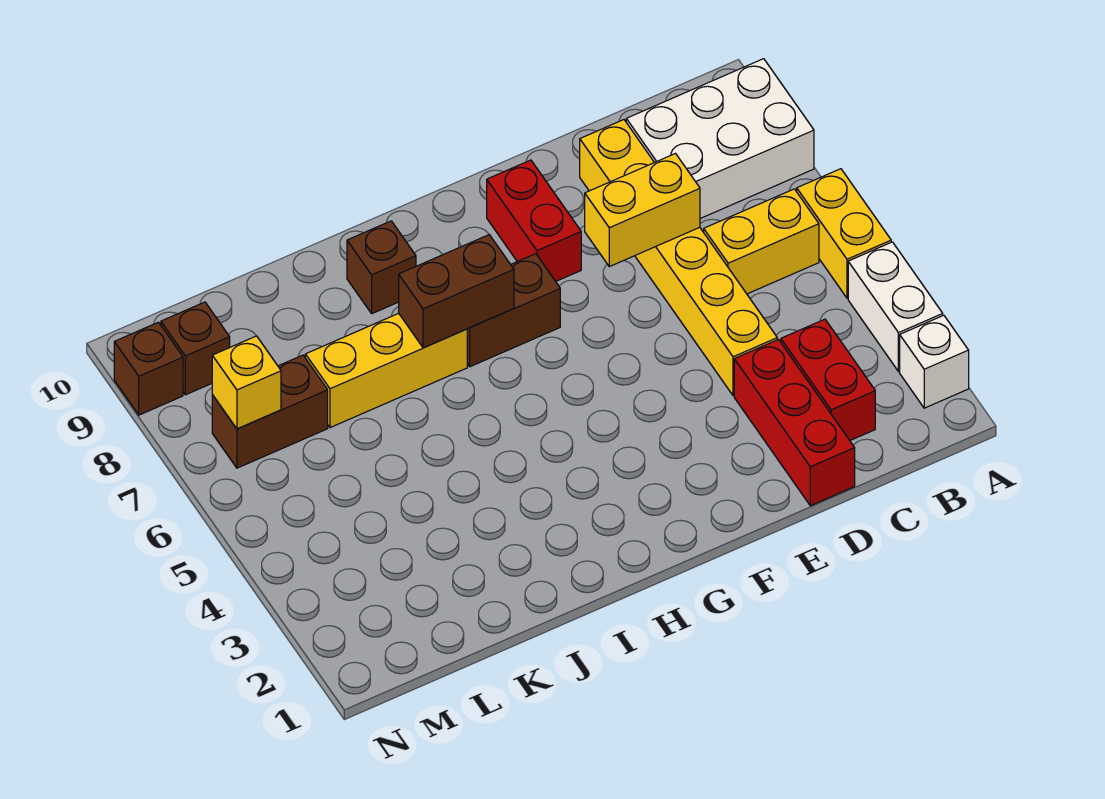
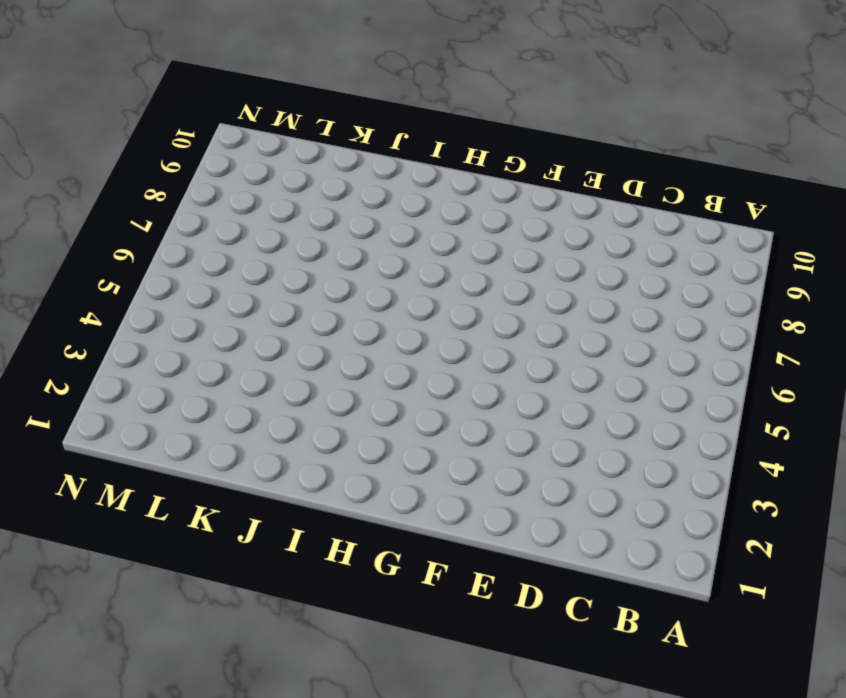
none -> white 1x1 brick [900,315,969,408]
none -> white 1x2 brick [848,242,943,372]
none -> yellow 1x2 brick [797,169,891,298]

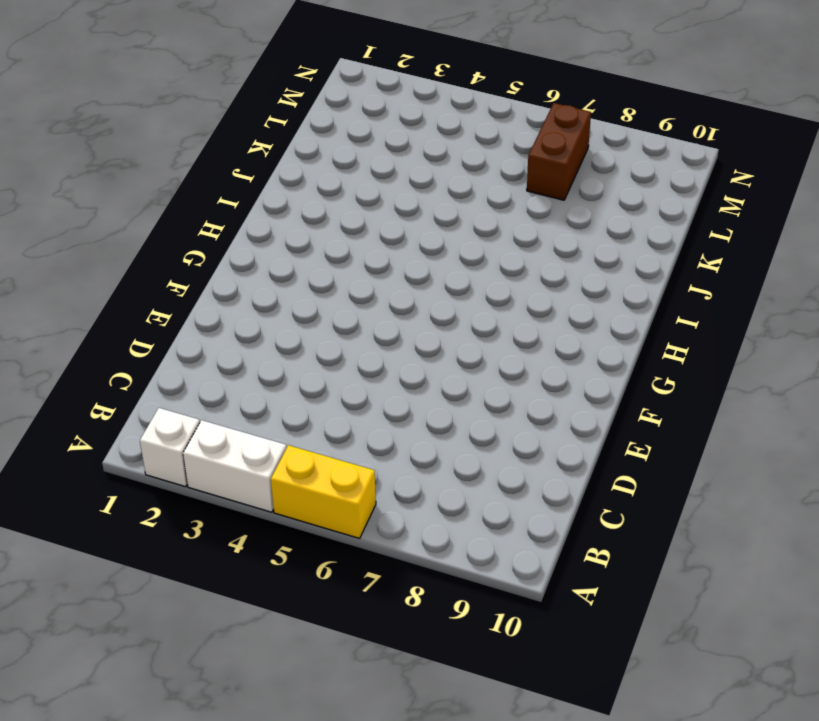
none -> white 2x3 brick [626,59,814,219]
none -> yellow 1x2 brick [704,189,819,294]
none -> red 1x2 brick [781,319,875,440]

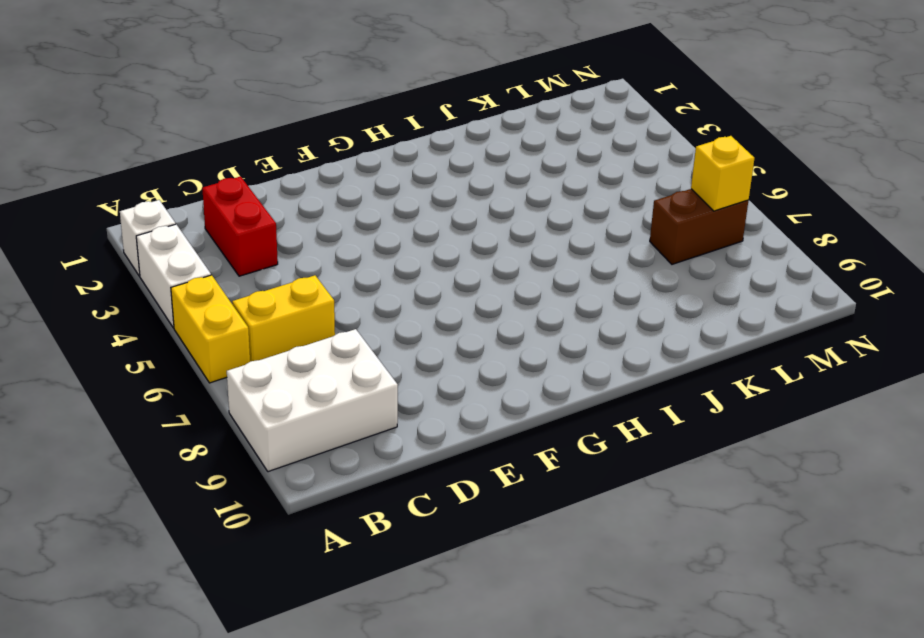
none -> red 1x3 brick [734,340,855,506]
none -> yellow 1x6 brick [580,120,777,396]
none -> red 1x2 brick [487,160,581,281]

